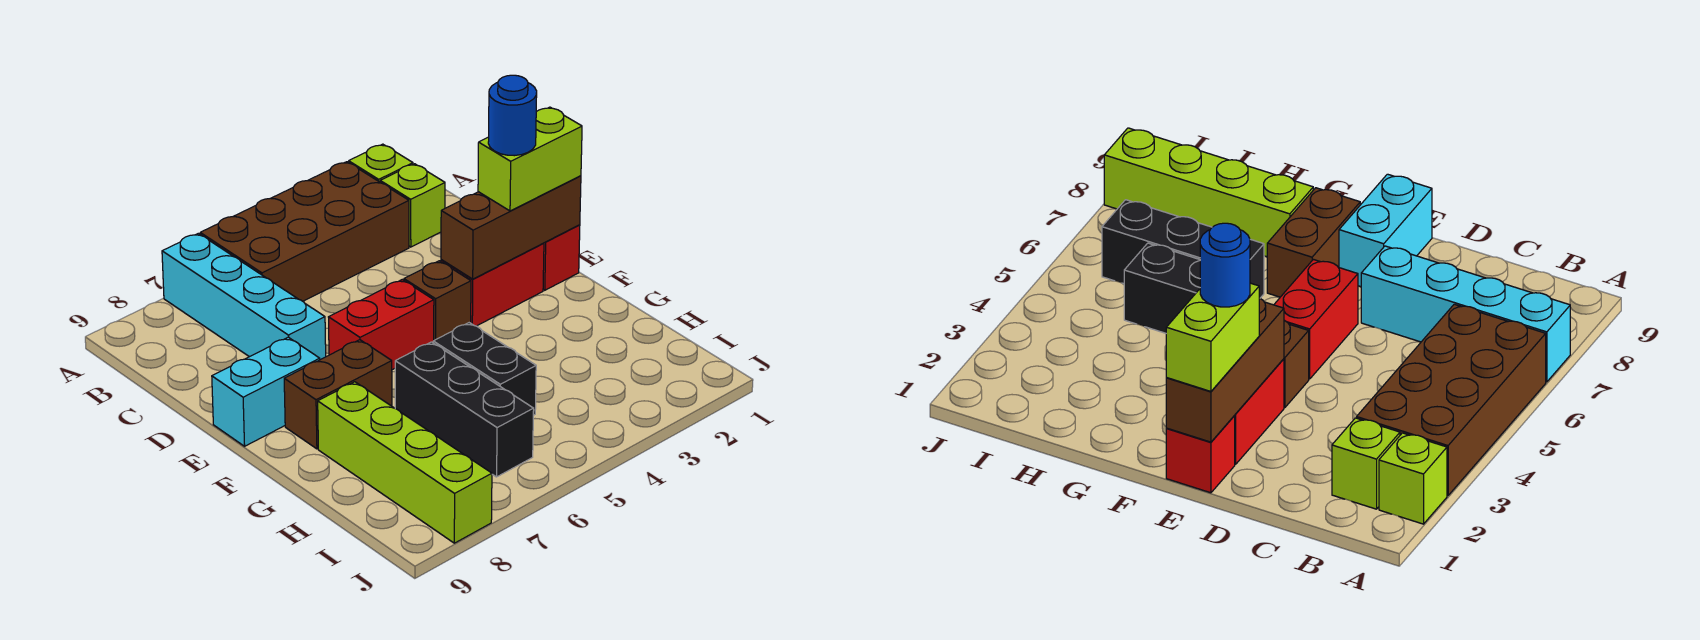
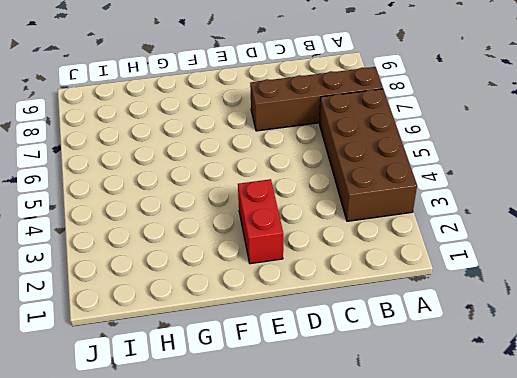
brown 1x4 brick [250,67,383,131] -> cyan 1x4 brick [162,233,326,360]
none -> lime 1x1 brick [349,144,413,182]
none -> lime 1x1 brick [380,164,445,247]
none -> red 1x1 brick [543,225,580,290]

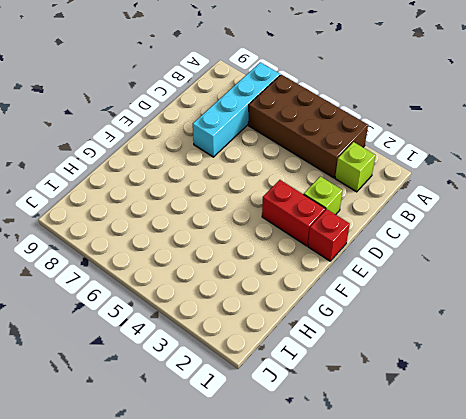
lime 1x1 brick [304,176,343,215] -> lime 1x1 brick moved to [349,144,413,182]
none -> brown 1x1 brick [404,261,471,340]
none -> red 1x2 brick [329,280,434,370]
none -> cyan 1x2 brick [212,337,320,446]

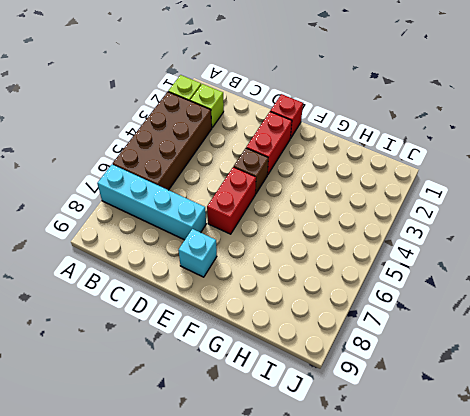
cyan 1x1 brick [178,229,217,277] -> cyan 1x2 brick [212,337,320,446]
none -> brown 1x2 brick [284,340,392,449]
none -> black 1x2 brick [433,323,536,415]
none -> black 1x3 brick [395,342,534,477]

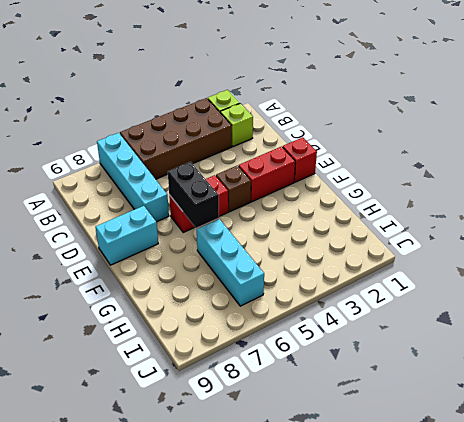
black 1x2 brick [168,162,219,228] -> black 1x2 brick moved to [433,323,536,415]
cyan 1x3 brick [197,219,264,306] -> black 1x3 brick [395,342,534,477]
none -> brown 1x2 brick [284,340,392,449]
none -> lime 1x4 brick [318,382,492,543]
none -> brown 1x3 brick [441,176,581,279]

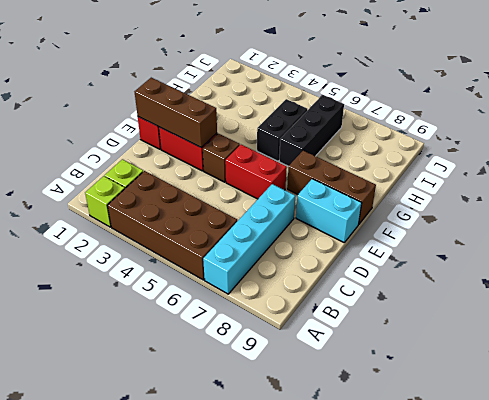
brown 1x3 brick [287,151,376,224] -> brown 1x2 brick [284,340,392,449]
none -> lime 1x4 brick [318,382,492,543]
none -> lime 1x2 brick [478,107,582,211]
none -> blue 1x1 round brick [488,75,537,156]

